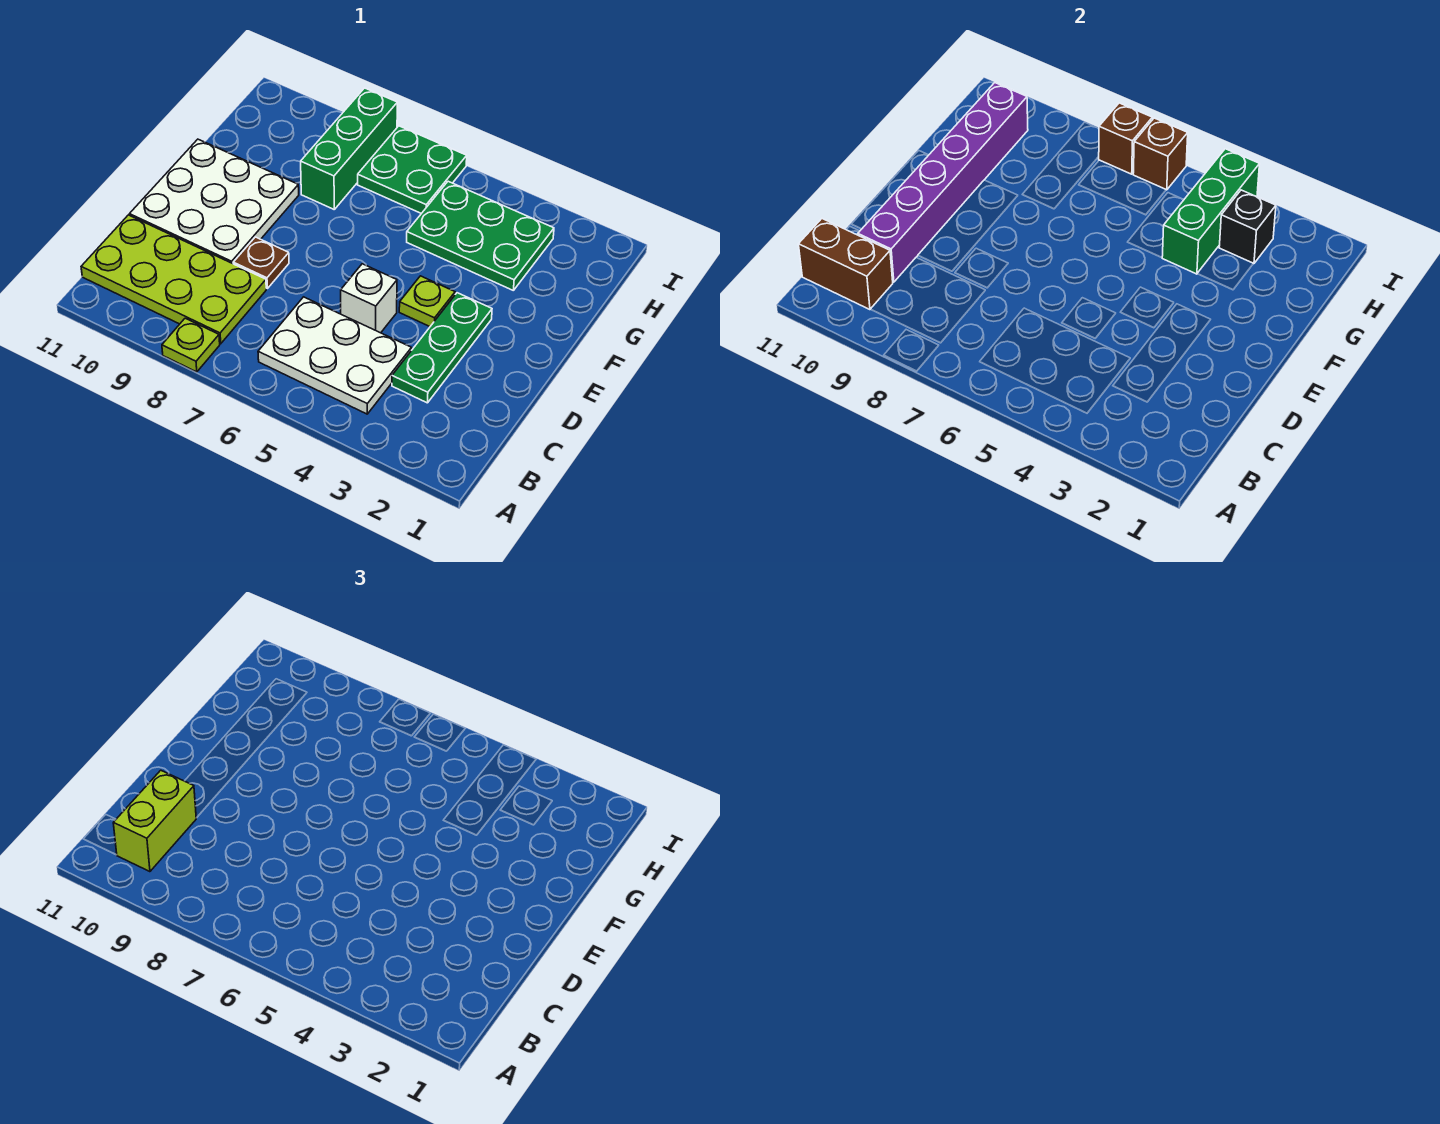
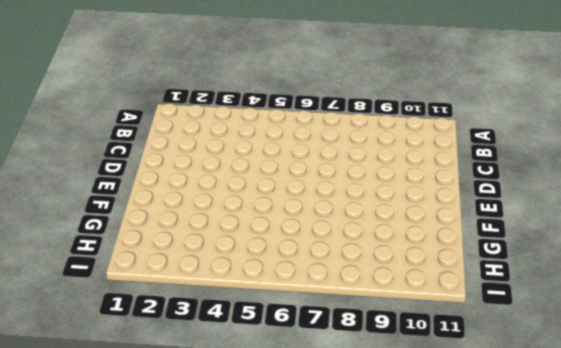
none -> lime 1x1 plate [162,318,220,372]
none -> white 2x3 plate [258,297,412,414]
none -> lime 2x4 plate [81,215,266,344]

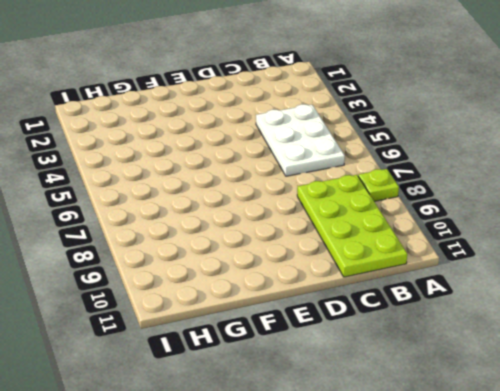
none -> green 1x3 plate [392,293,492,403]
none -> white 1x1 brick [341,264,397,333]
none -> brown 1x1 plate [233,237,289,288]

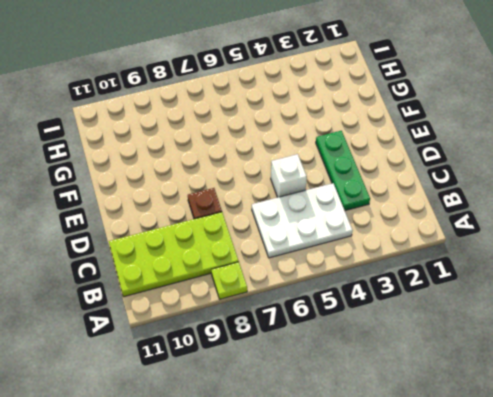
none -> white 3x3 plate [130,139,299,264]
none -> lime 1x1 plate [399,276,455,327]
none -> green 2x3 plate [407,181,554,290]

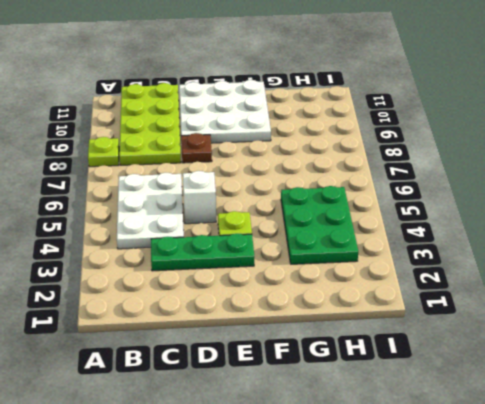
none -> green 1x3 brick [301,88,397,209]
none -> green 2x2 plate [358,126,467,213]
none -> brown 1x2 brick [798,219,893,310]

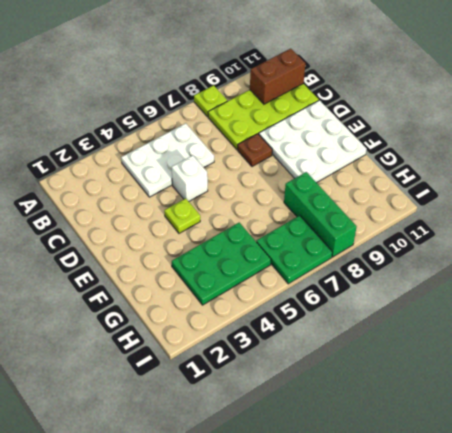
none -> green 1x3 plate [392,293,492,403]
none -> purple 1x6 brick [858,83,1028,282]
none -> green 1x3 brick [1162,149,1259,274]

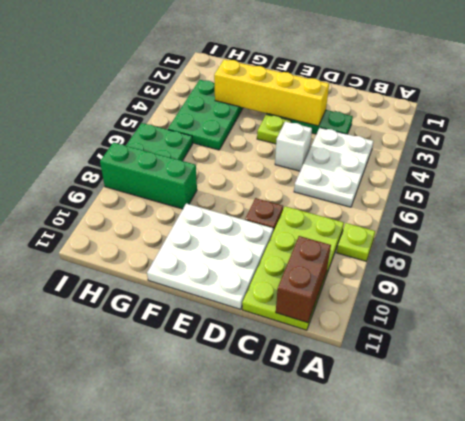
yellow 1x4 brick [214,59,329,126] -> none
none -> purple 1x6 brick [858,83,1028,282]
none -> green 1x3 brick [1162,149,1259,274]
none -> black 1x1 brick [1219,190,1276,264]

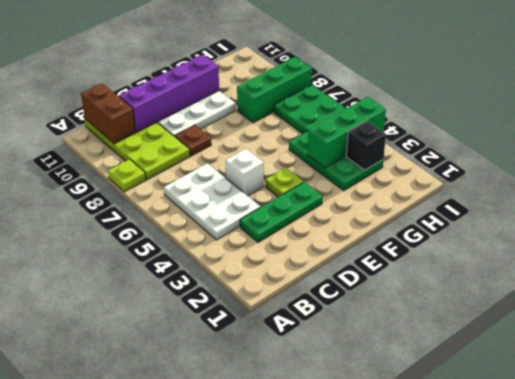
purple 1x4 brick [119,55,219,132] -> purple 1x6 brick [858,83,1028,282]
none -> brown 1x1 brick [1133,118,1188,190]
none -> brown 1x1 brick [1099,103,1152,174]
none -> lime 1x2 brick [113,770,196,872]

